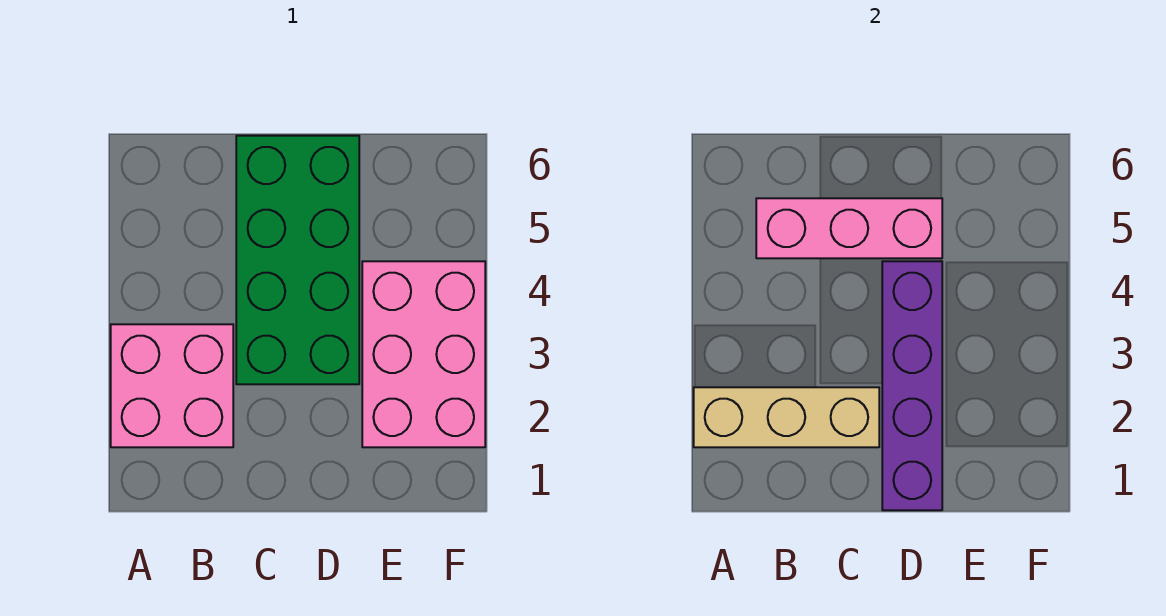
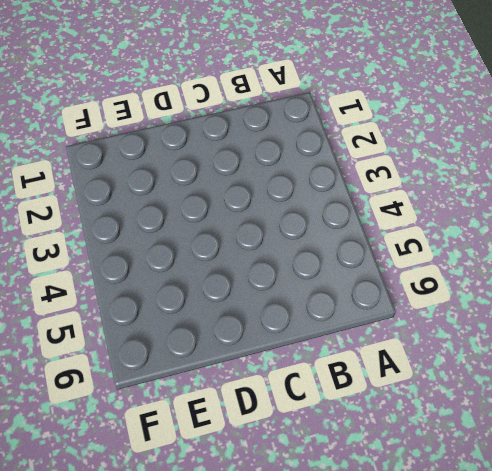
none -> pink 2x2 brick [111,324,233,447]
none -> green 2x4 brick [236,136,359,384]

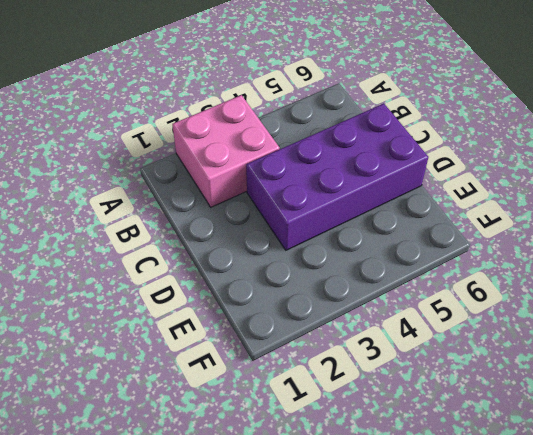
purple 2x4 brick [246,104,428,250] -> green 2x4 brick [236,136,359,384]
none -> pink 2x3 brick [362,261,485,447]
none -> tan 1x3 brick [694,387,879,447]

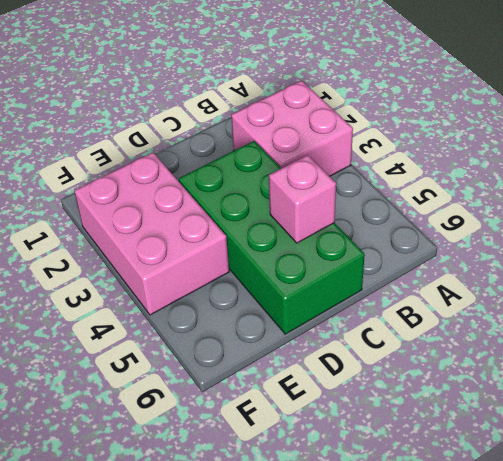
pink 1x1 brick [269,155,336,243] -> pink 1x3 brick [756,198,942,258]
none -> tan 1x3 brick [694,387,879,447]
none -> purple 1x4 brick [882,261,942,510]

